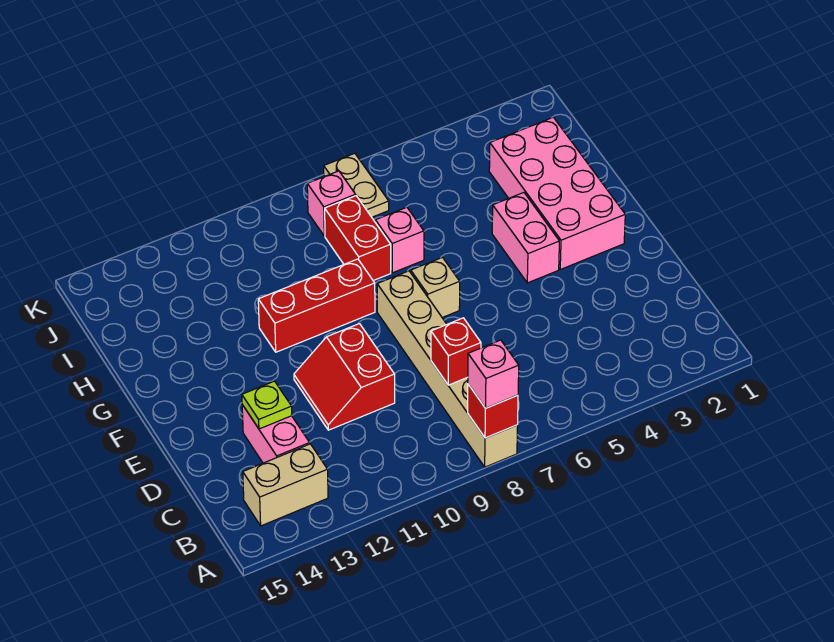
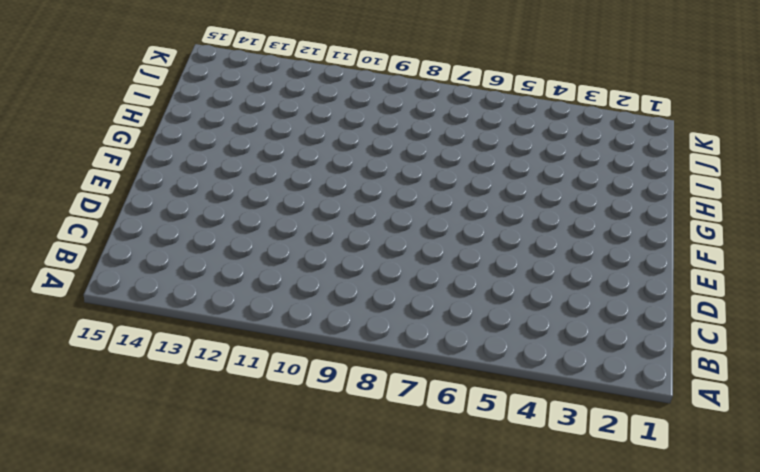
none -> tan 1x6 brick [377,271,518,467]
none -> tan 1x2 brick [243,444,328,526]
none -> pink 1x2 brick [242,405,310,463]

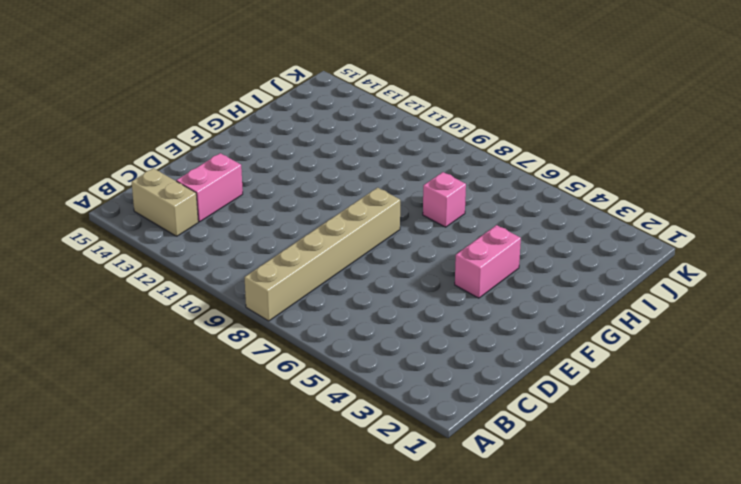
none -> red 2x2 slope [294,324,395,430]
none -> pink 2x4 brick [489,117,625,269]
none -> tan 1x1 brick [411,257,460,318]

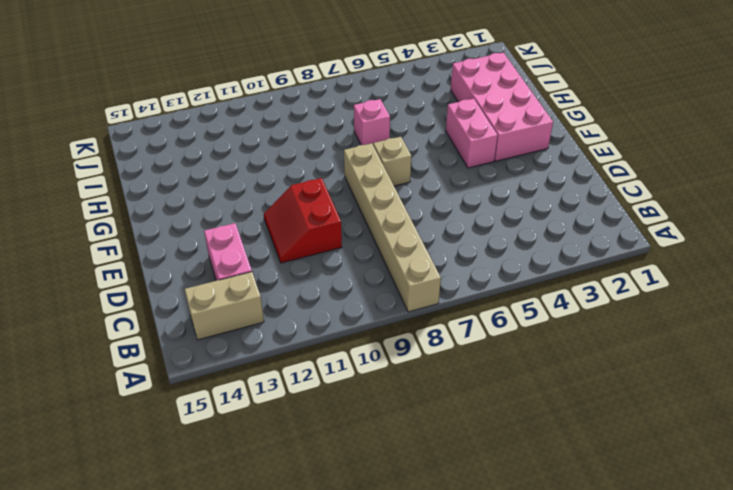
none -> red 1x3 brick [258,259,375,352]
none -> red 1x2 brick [325,196,391,281]
none -> tan 1x2 plate [324,153,389,217]

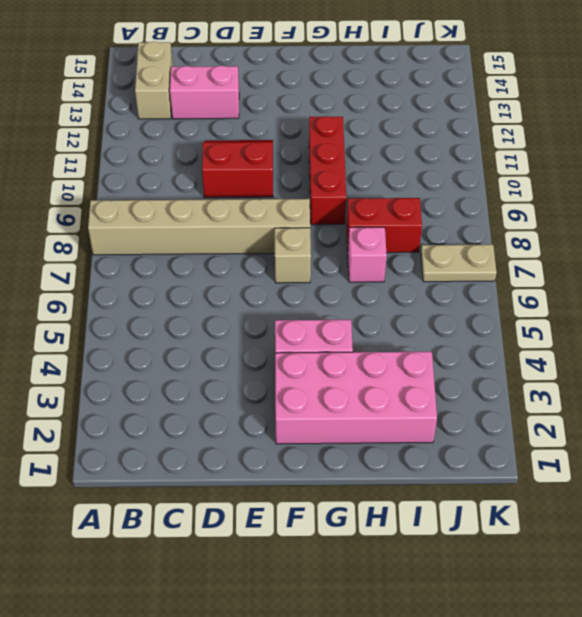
none -> pink 1x1 brick [307,171,356,236]
none -> red 1x1 brick [468,384,518,438]
none -> red 1x1 brick [431,318,481,385]

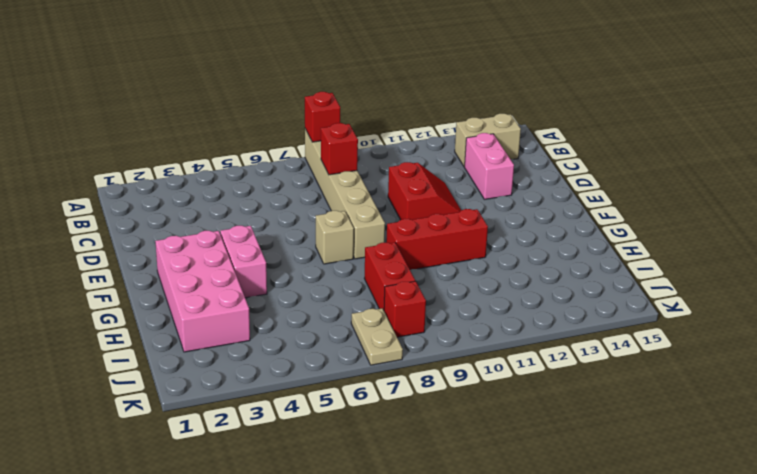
red 1x1 brick [384,281,426,337] -> pink 1x1 brick [307,171,356,236]
none -> pink 1x1 brick [375,207,424,273]
none -> lime 1x1 plate [242,381,292,429]
none -> pink 1x1 brick [468,340,519,408]

